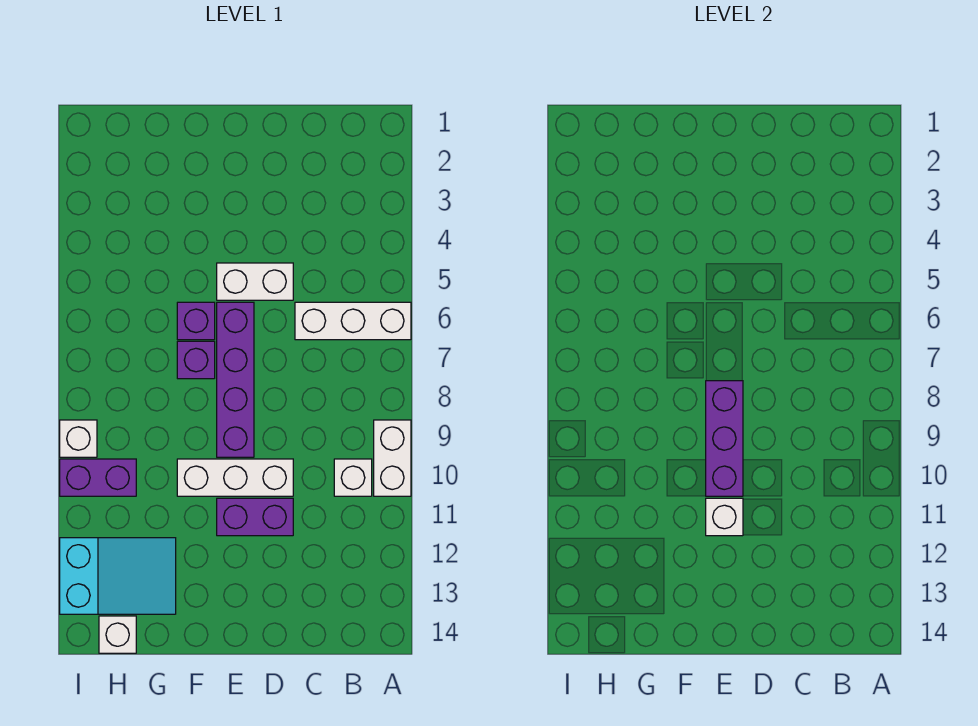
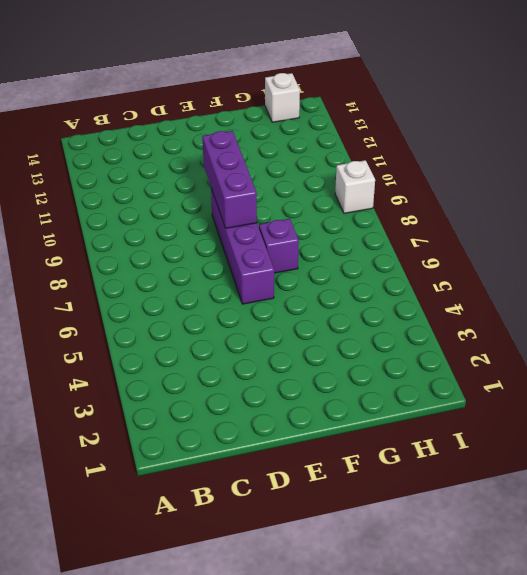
none -> white 1x3 brick [295,302,411,340]
none -> white 1x2 brick [374,420,411,496]
none -> white 1x1 brick [334,459,372,496]

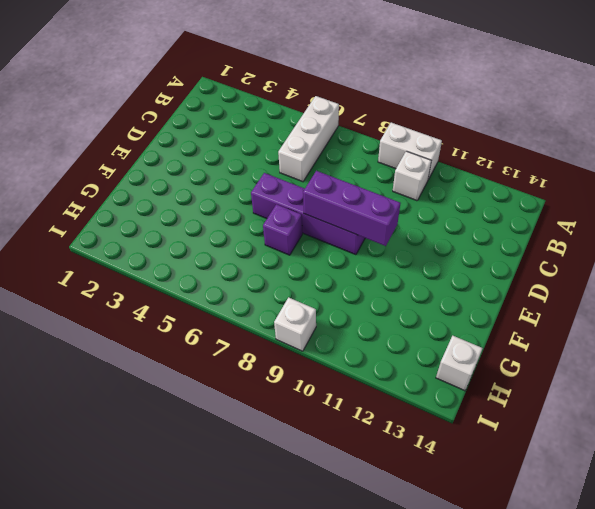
none -> white 1x2 brick [217,263,293,300]
none -> white 1x3 brick [177,459,293,496]
none -> purple 1x2 brick [217,498,293,536]

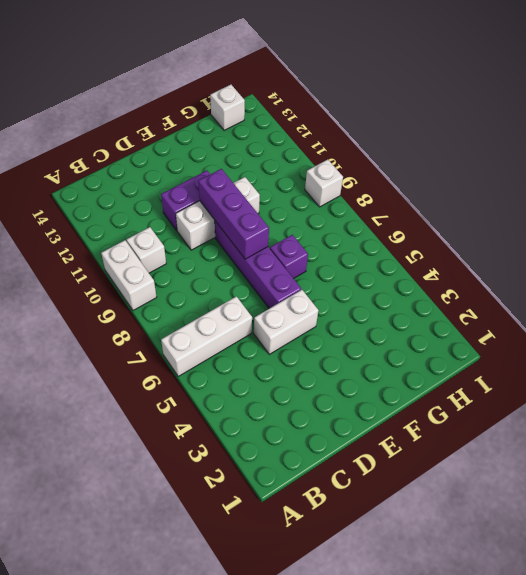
none -> purple 1x1 brick [177,302,215,340]
none -> cyan 2x3 slope [60,538,176,614]
none -> purple 1x2 brick [60,459,136,496]

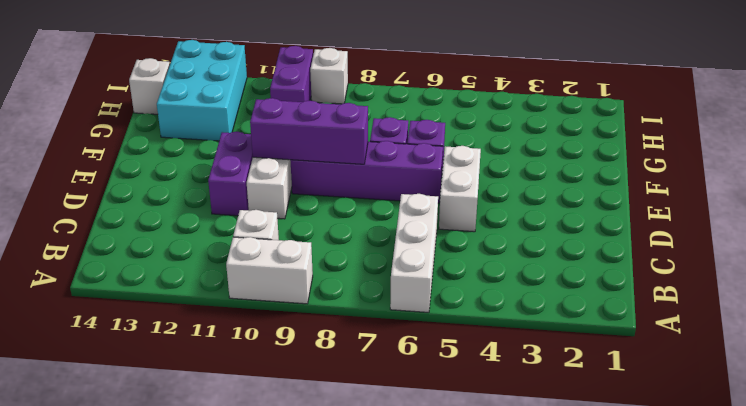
cyan 2x3 brick [157,40,247,141] -> cyan 2x3 slope [60,538,176,614]
none -> white 1x1 brick [706,498,743,536]

